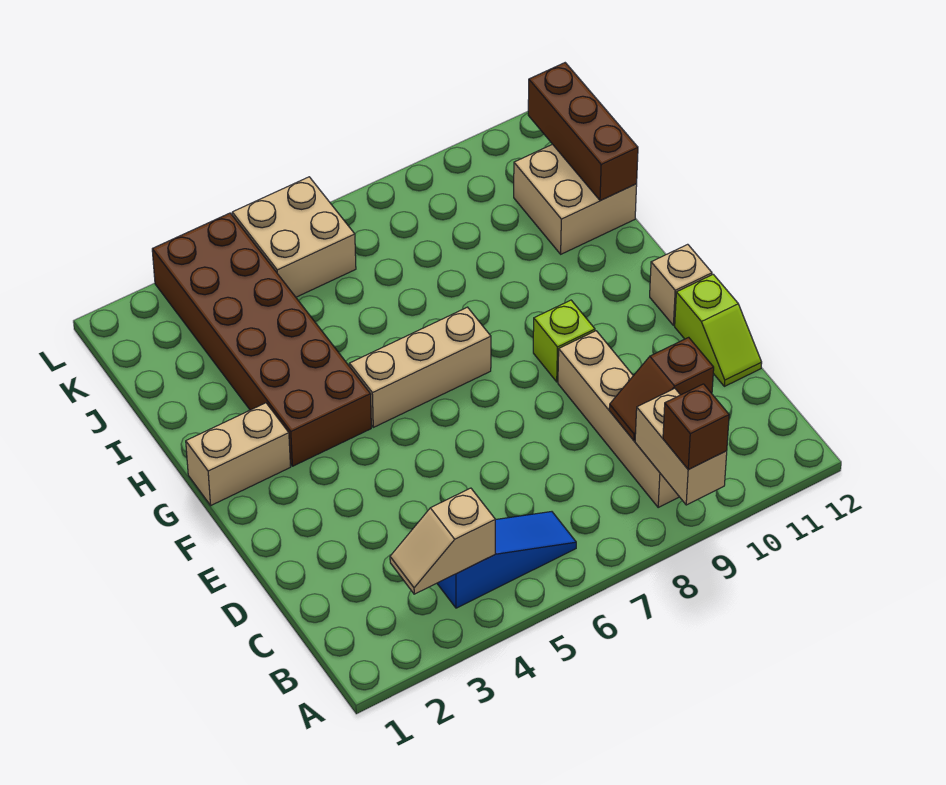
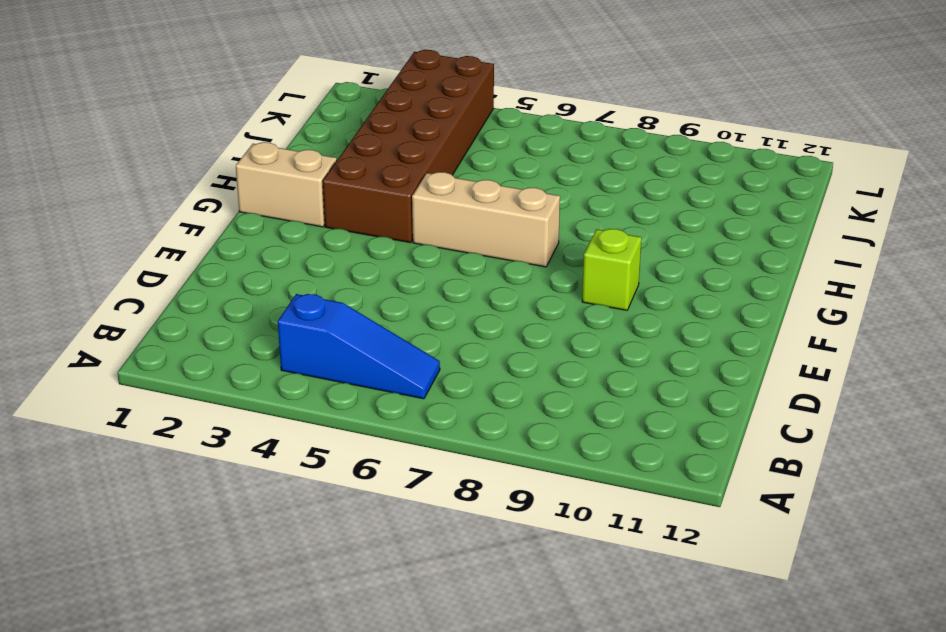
none -> tan 1x4 brick [558,331,679,507]
none -> lime 1x2 slope [675,274,762,386]
none -> tan 1x1 brick [650,244,712,325]

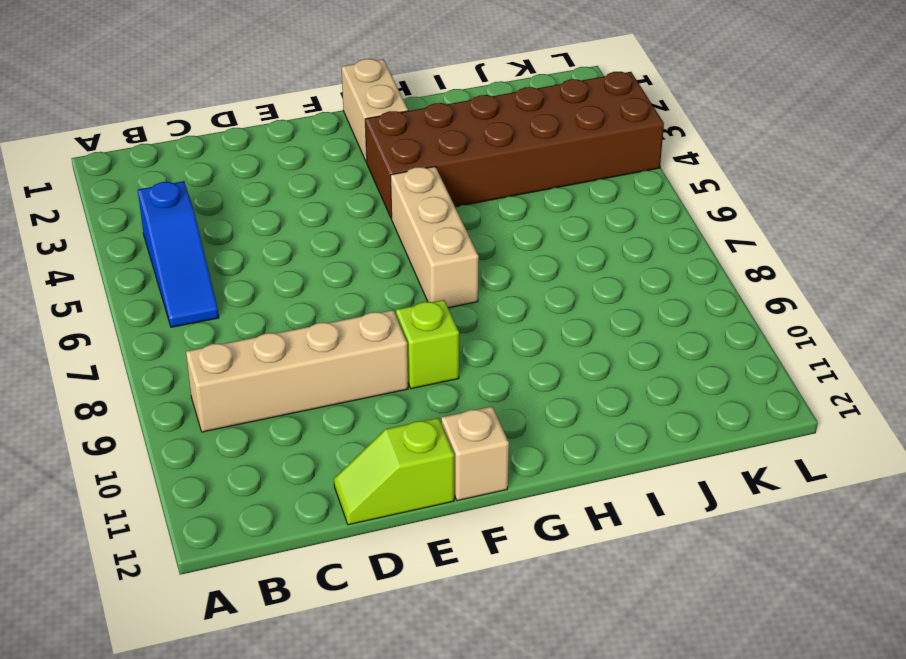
none -> tan 2x2 brick [514,144,637,254]
none -> tan 2x2 brick [232,177,356,297]
none -> tan 1x2 brick [635,388,727,505]

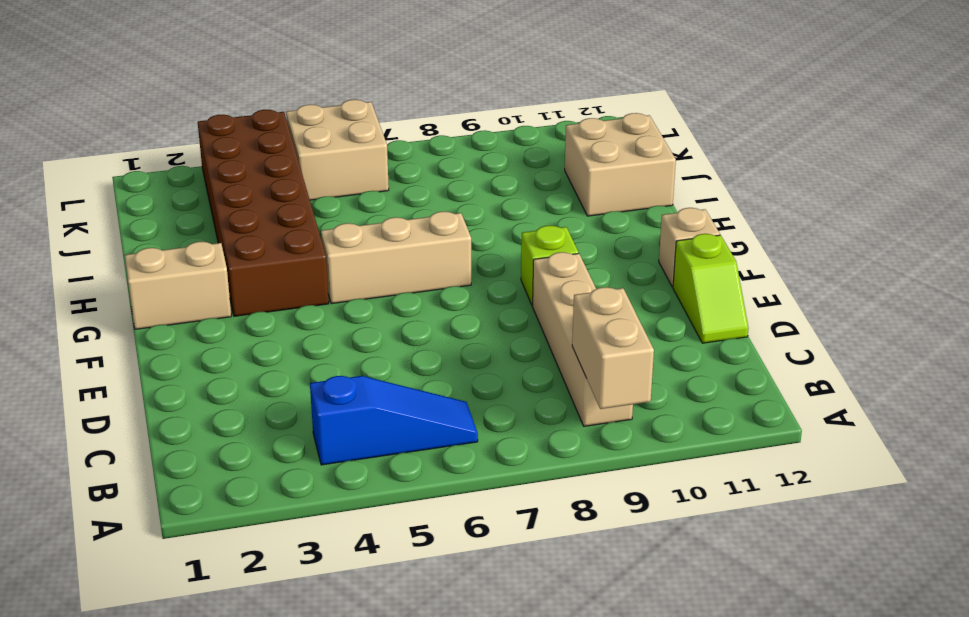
none -> tan 1x2 slope [390,488,495,594]
none -> brown 1x2 slope [609,337,714,440]
none -> brown 1x3 brick [528,63,638,201]

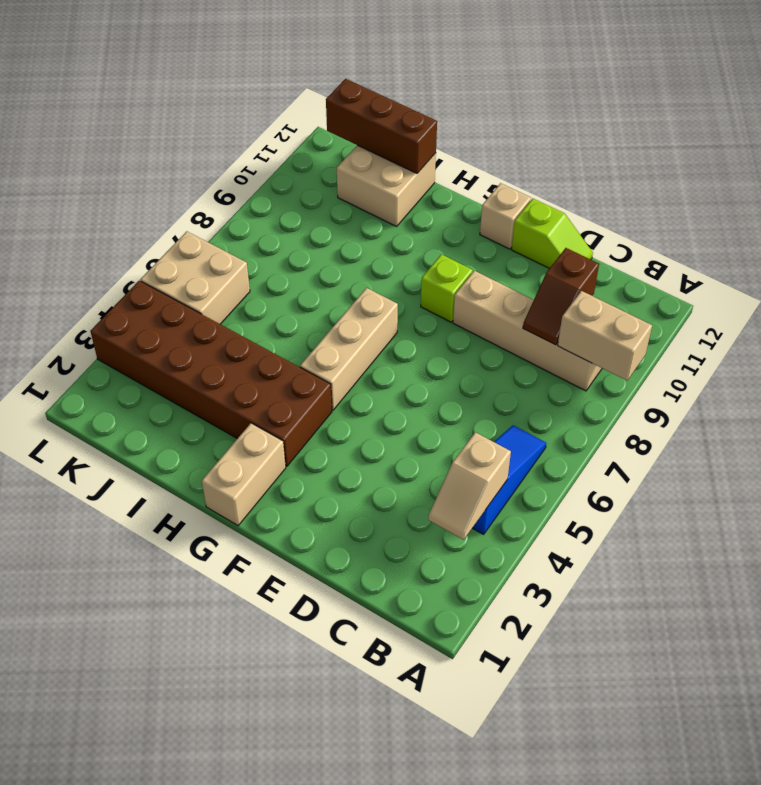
none -> brown 1x1 brick [663,384,729,470]

